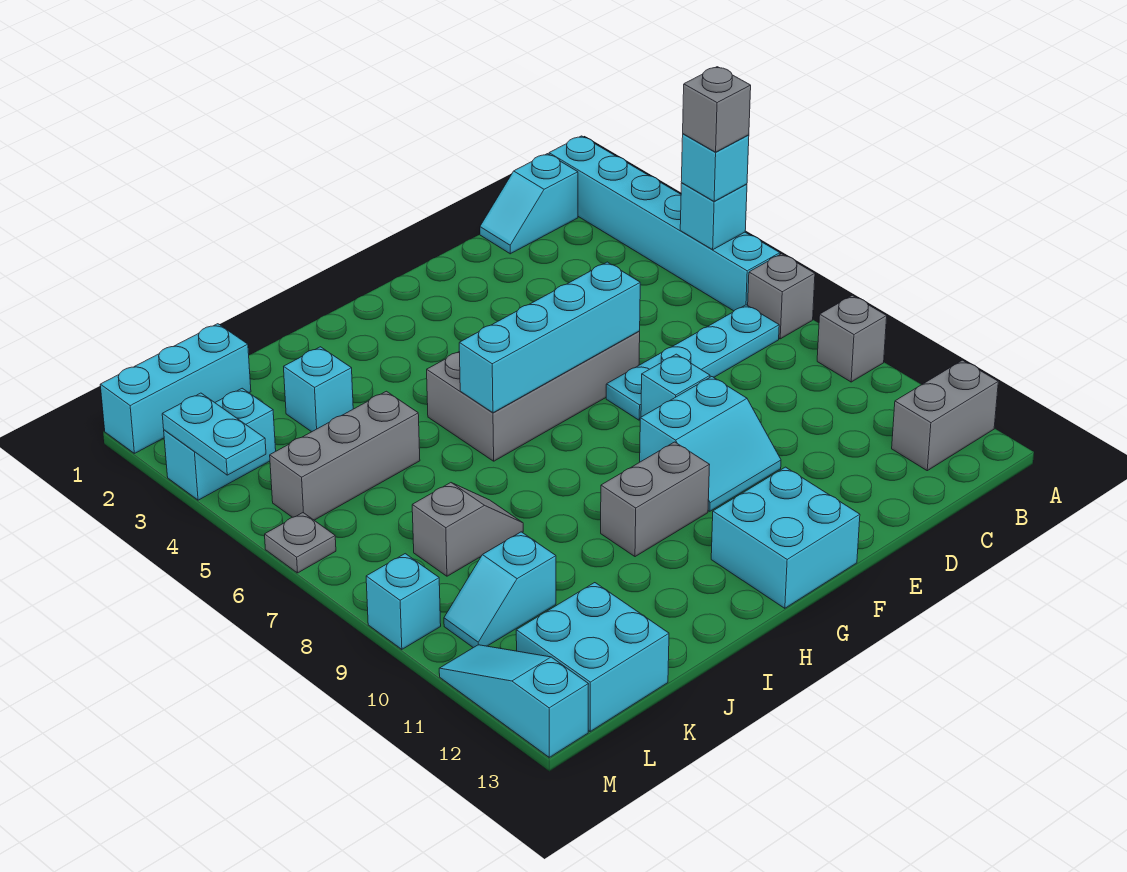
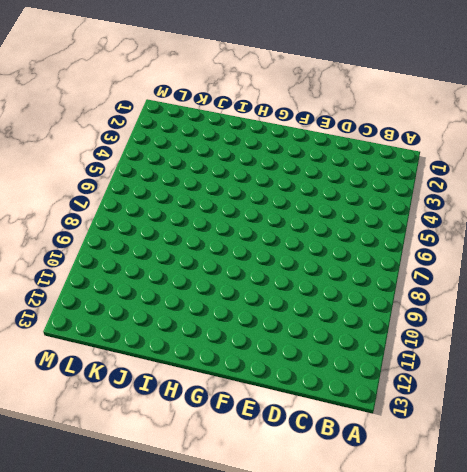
none -> cyan 1x6 brick [549,136,780,311]
none -> grey 1x1 brick [748,254,815,339]
none -> grey 1x1 brick [817,295,887,382]

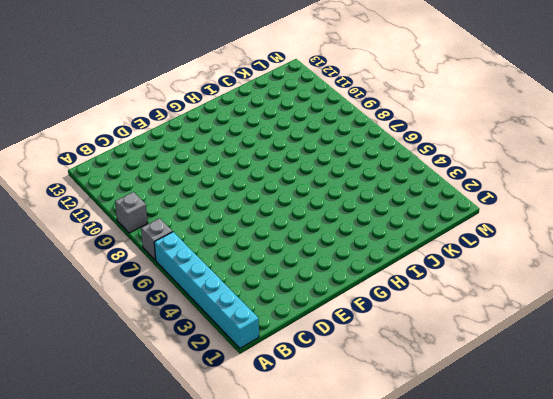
none -> grey 1x2 brick [892,360,998,471]
none -> cyan 1x2 slope [480,154,578,254]
none -> cyan 1x4 plate [606,305,779,420]

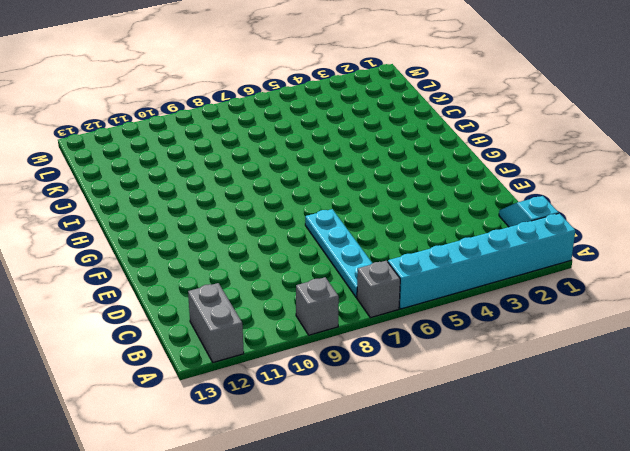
none -> grey 2x4 brick [427,331,640,461]
none -> cyan 1x1 brick [641,354,710,417]
none -> cyan 2x2 slope [640,377,781,511]

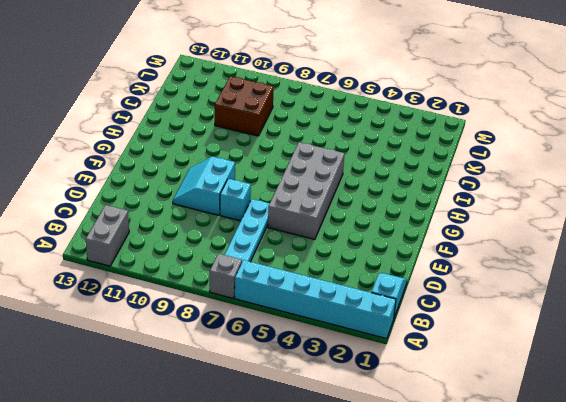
brown 2x2 brick [215,76,274,136] -> cyan 1x2 slope [444,532,556,648]
none -> grey 1x1 brick [817,295,887,382]
none -> cyan 2x2 brick [711,467,860,608]
none -> grey 1x2 brick [601,442,709,557]

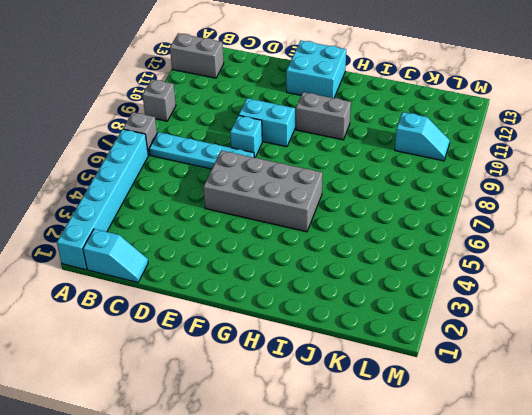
none -> cyan 1x1 brick [284,347,353,432]
none -> grey 1x3 brick [270,391,420,520]
none -> grey 1x2 slope [412,483,523,576]

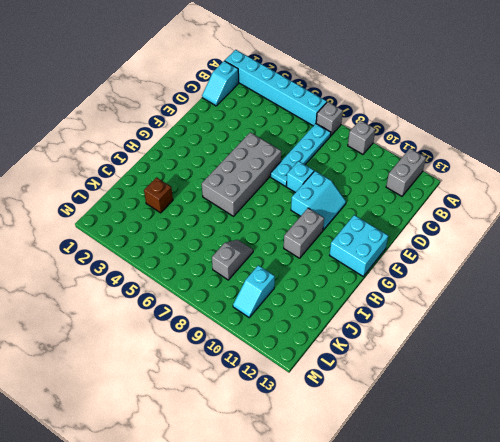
brown 1x1 brick [144,177,173,213] -> cyan 1x1 brick [284,347,353,432]
none -> grey 1x3 brick [270,391,420,520]
none -> cyan 1x3 brick [100,324,251,453]
none -> cyan 2x2 brick [516,583,669,731]

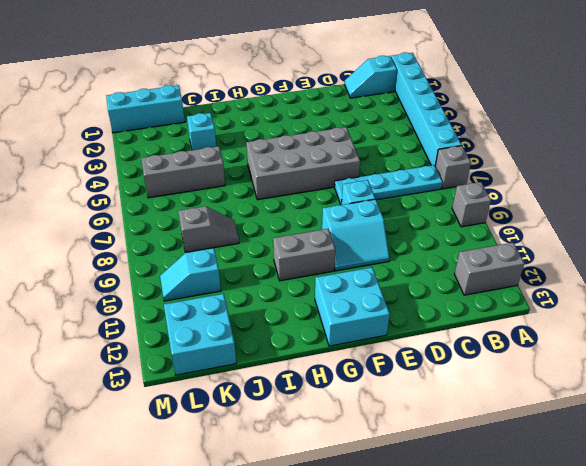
none -> cyan 1x2 brick [164,388,276,500]
none -> grey 1x1 plate [265,513,336,573]
none -> cyan 1x1 brick [366,554,441,649]

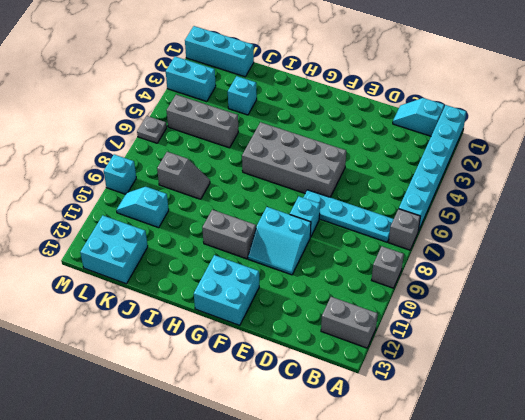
none -> cyan 1x3 slope [439,645,588,757]
none -> cyan 1x1 brick [680,183,747,250]
none -> cyan 1x4 brick [459,262,640,413]

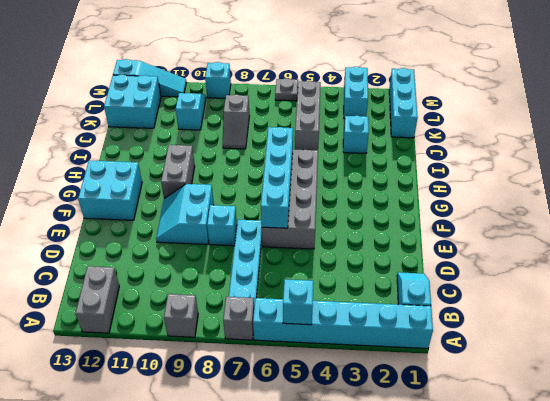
none -> cyan 1x2 plate [162,393,266,475]
none -> cyan 1x1 brick [681,134,749,201]
none -> grey 1x1 brick [683,67,751,152]

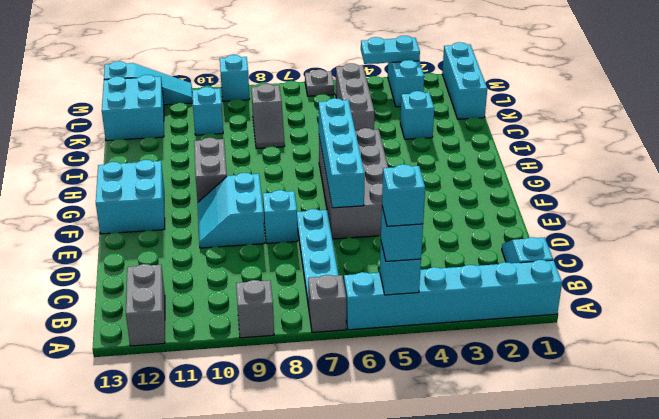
cyan 1x1 brick [382,164,425,226] -> grey 1x1 brick [683,67,751,152]

